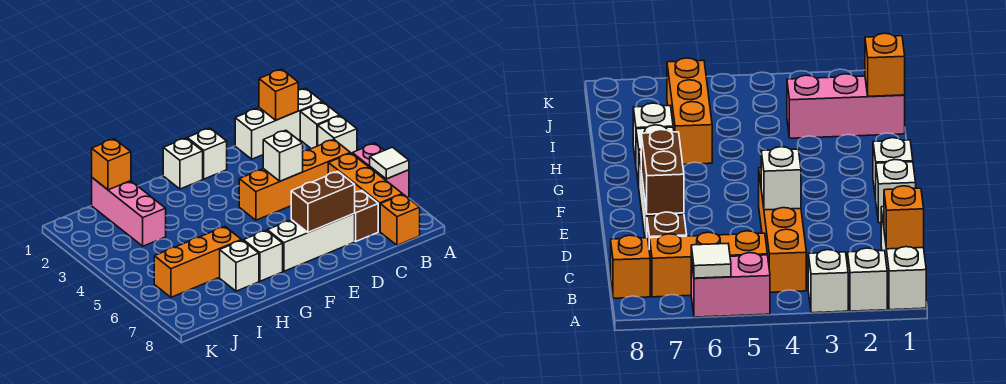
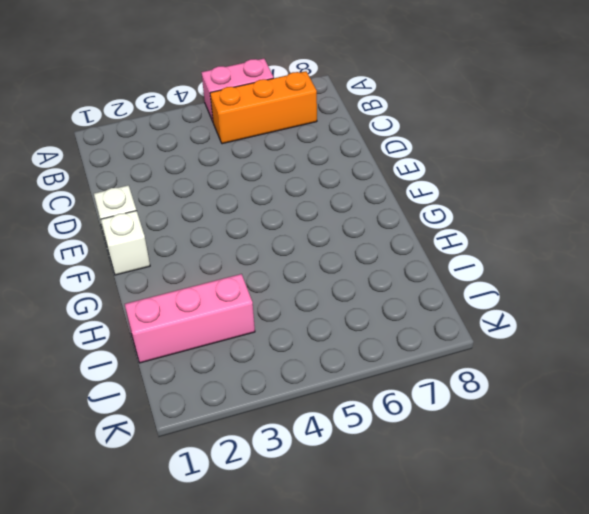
none -> white 1x3 brick [235,88,322,159]
none -> white 1x1 brick [300,102,340,149]
none -> white 1x1 brick [318,116,357,153]

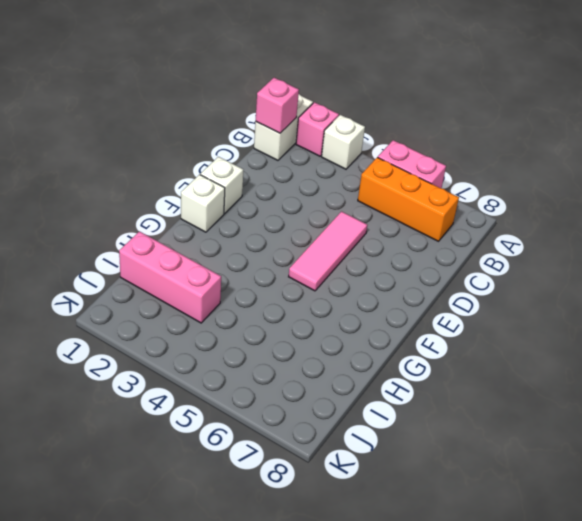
white 1x2 brick [254,94,313,160] -> white 1x3 brick [235,88,322,159]
pink 1x1 brick [296,102,339,156] -> white 1x1 brick [300,102,340,149]
pink 1x1 brick [256,78,299,133] -> orange 1x1 brick [259,69,298,120]
pink 1x3 tile [289,212,367,291] -> none
none -> orange 1x4 brick [239,140,350,220]
none -> orange 1x1 brick [380,194,420,245]
none -> brown 1x1 brick [354,191,378,241]

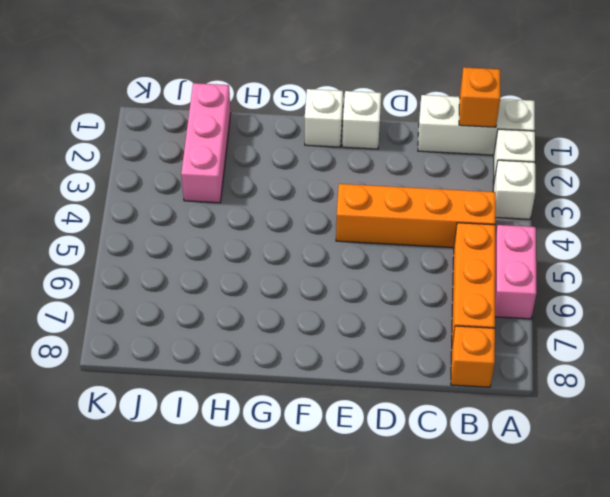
none -> brown 1x1 brick [354,191,378,241]
none -> white 1x3 brick [267,214,355,271]
none -> white 1x1 brick [243,230,283,281]

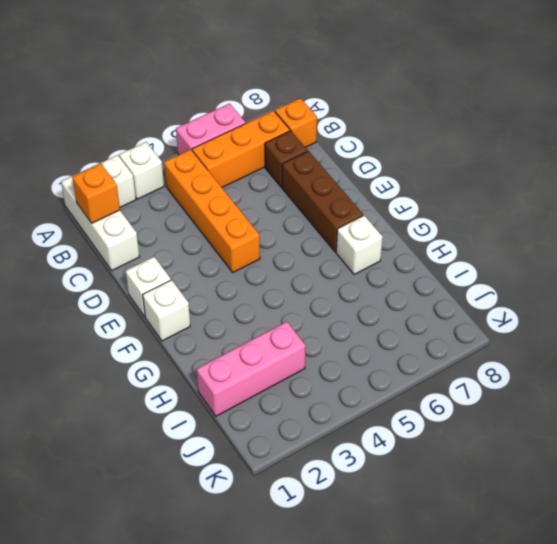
brown 1x3 brick [282,151,363,252] -> white 1x3 brick [267,214,355,271]
none -> orange 1x3 brick [154,227,241,297]
none -> white 1x1 brick [220,240,259,291]
none -> white 1x1 tile [370,147,409,179]

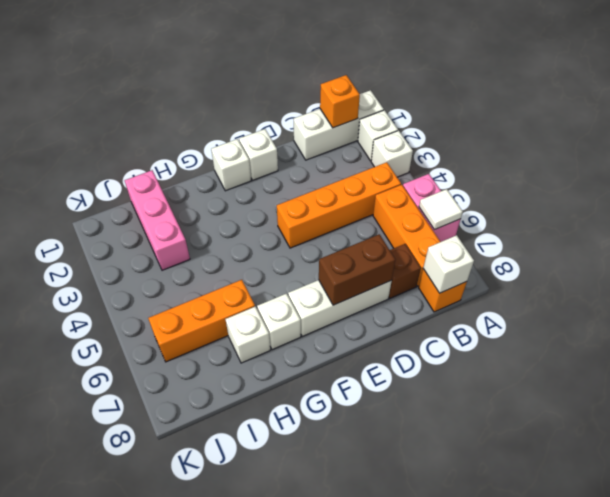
white 1x1 brick [423,235,474,293] -> white 1x1 brick moved to [263,130,303,181]
none -> orange 1x1 brick [92,139,131,190]

